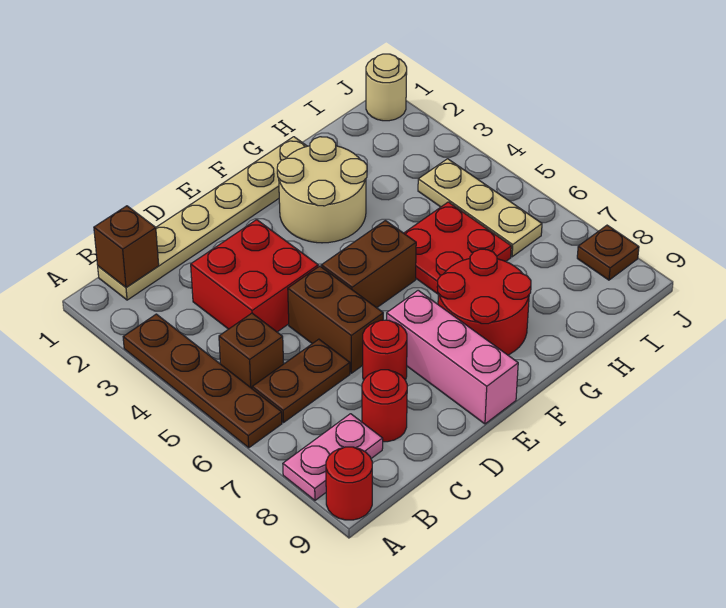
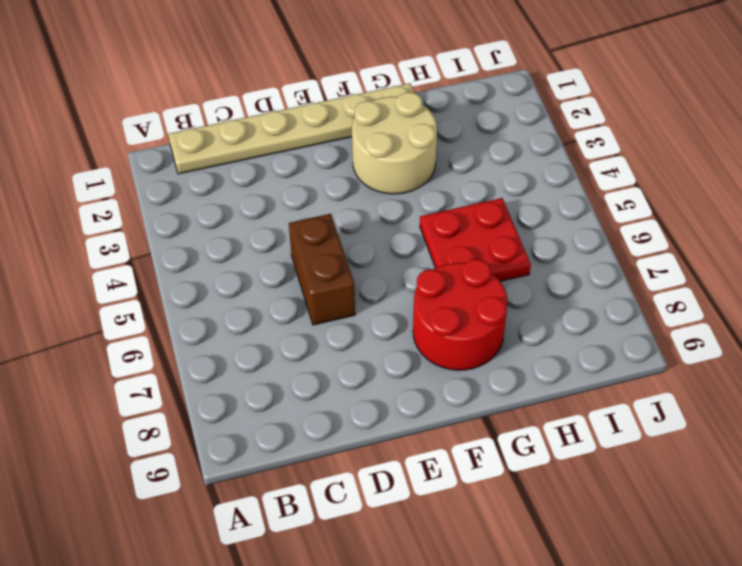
none -> brown 1x4 plate [123,314,282,448]
none -> pink 1x2 plate [283,414,383,500]
none -> red 1x1 round brick [326,447,372,520]

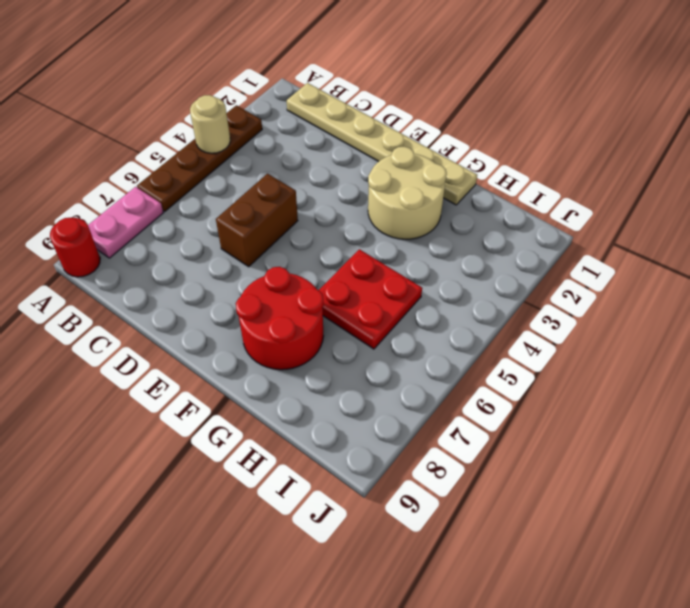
tan 1x1 round brick [190,95,230,153] -> tan 1x1 round brick moved to [366,54,407,121]
pink 1x2 plate [88,187,163,258] -> pink 1x2 plate turned to [283,414,383,500]
none -> brown 1x1 brick [219,313,284,388]
none -> brown 1x2 plate [252,339,350,422]
none -> red 2x2 brick [191,220,318,332]

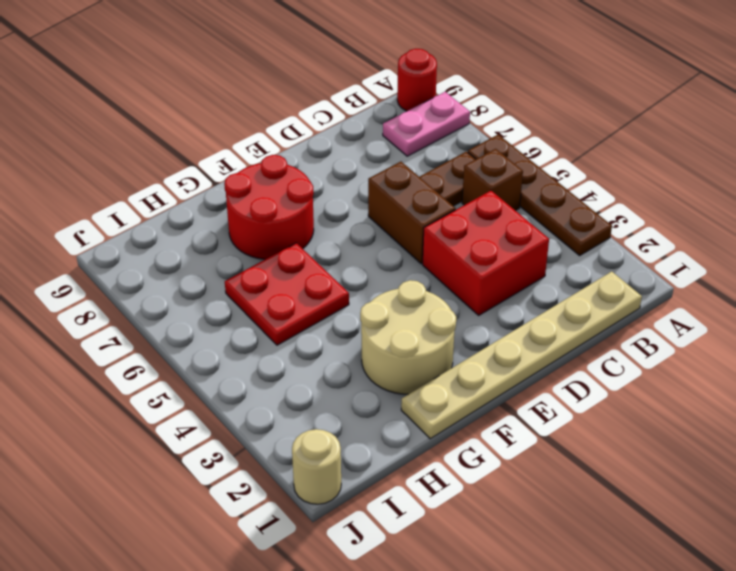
none -> red 1x1 round brick [362,370,407,442]
none -> red 1x1 round brick [363,320,407,380]
none -> brown 1x2 brick [321,221,416,308]

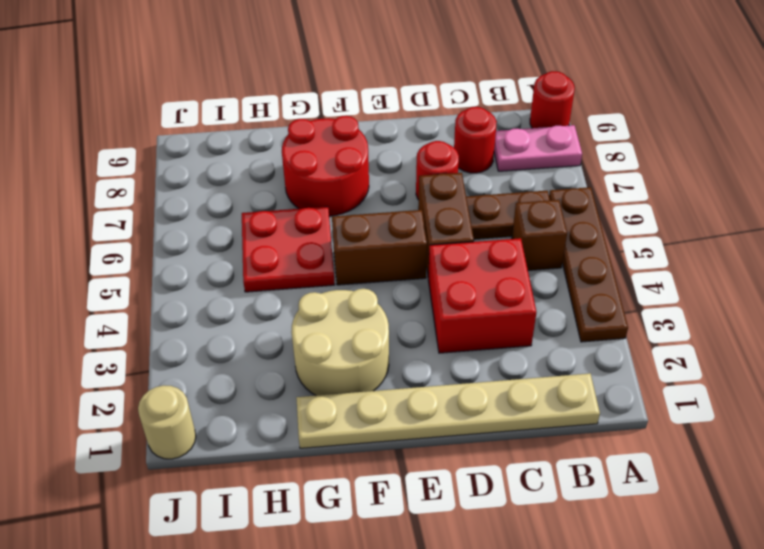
none -> pink 1x3 brick [386,290,518,424]
none -> tan 1x3 plate [418,159,542,257]
none -> brown 1x1 plate [577,225,639,280]

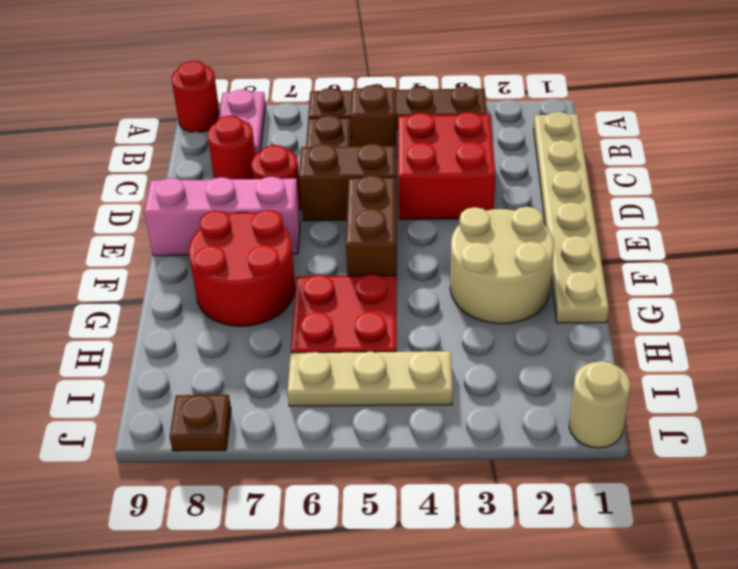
none -> brown 1x1 brick [94,206,159,287]

